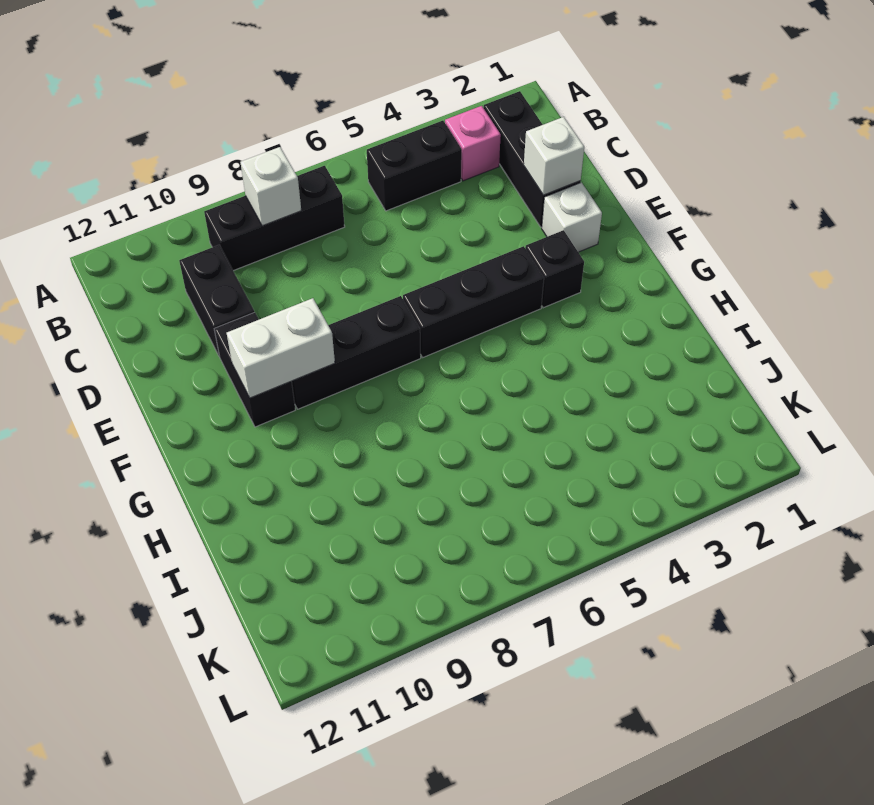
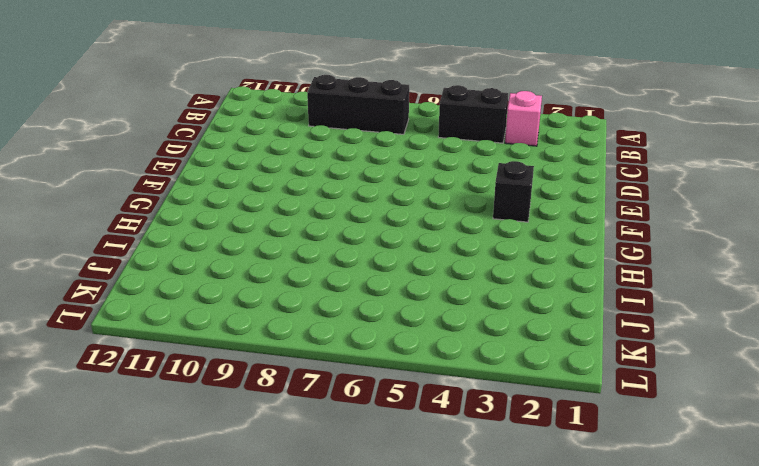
none -> black 1x3 brick [484,91,581,227]
none -> black 1x2 brick [179,245,254,357]
none -> white 1x1 brick [542,182,602,252]

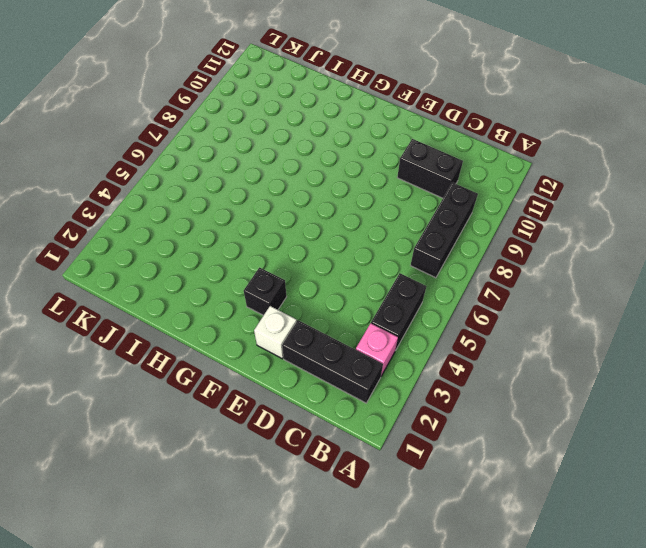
none -> black 1x2 brick [214,312,295,427]
none -> black 1x3 brick [403,246,544,357]
none -> black 1x3 brick [292,296,421,409]

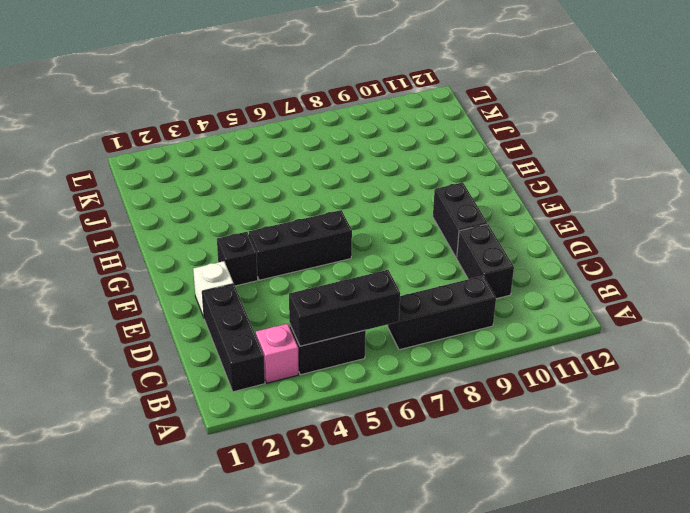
black 1x3 brick [289,270,400,346] -> black 1x3 brick moved to [292,296,421,409]
none -> white 1x1 brick [241,147,301,226]
none -> white 1x1 brick [524,117,584,195]
none -> white 1x2 brick [227,298,335,398]

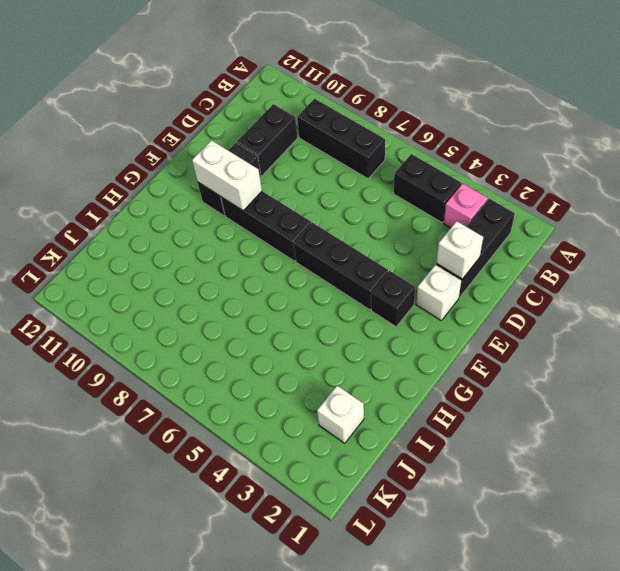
white 1x1 brick [317,386,364,443] -> white 1x1 brick moved to [241,147,301,226]

